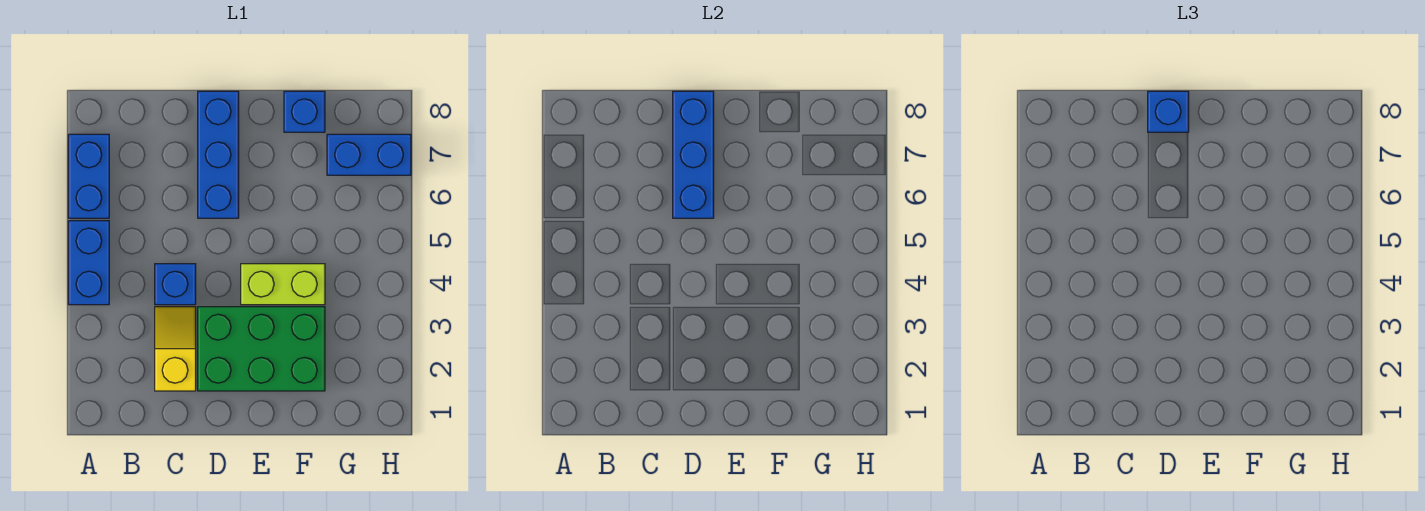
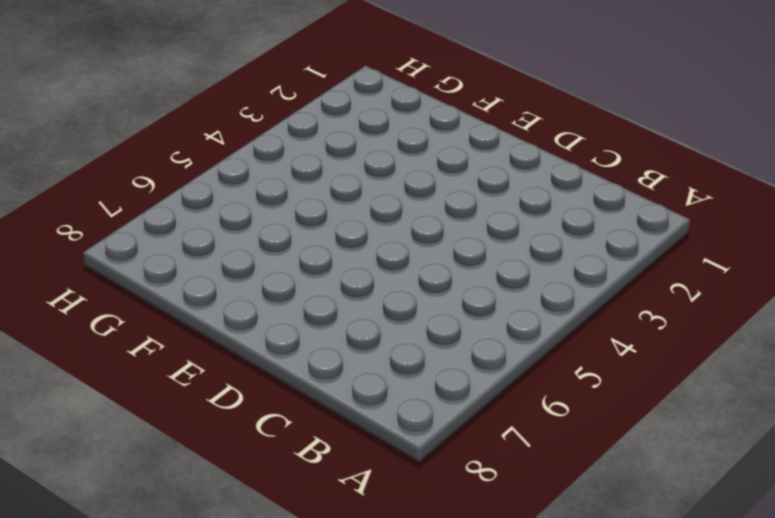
none -> blue 1x2 brick [68,221,109,305]
none -> blue 1x2 brick [68,134,109,218]

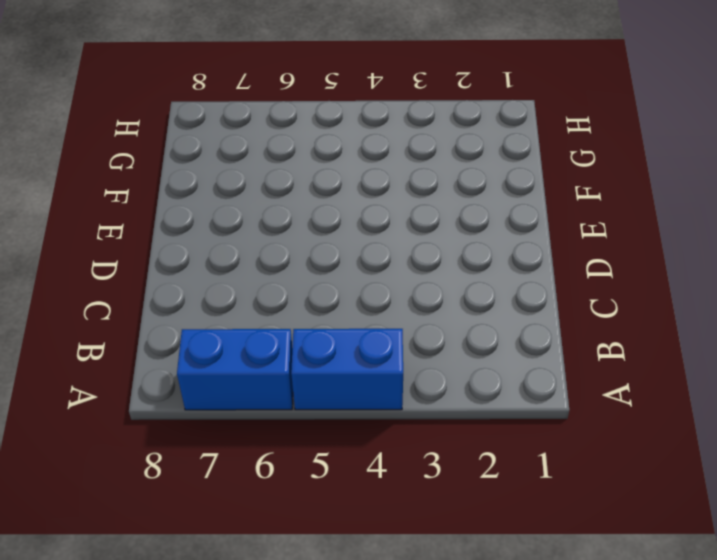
none -> yellow 1x2 slope [155,307,196,391]
none -> blue 1x1 brick [155,264,196,305]

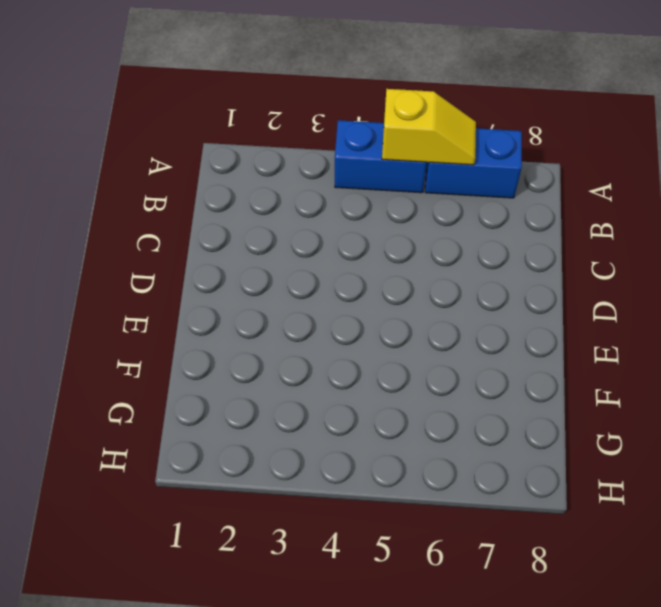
yellow 1x2 slope [382,89,476,165] -> yellow 1x2 slope moved to [155,307,196,391]
none -> blue 1x1 brick [155,264,196,305]
none -> green 2x3 brick [198,307,325,391]

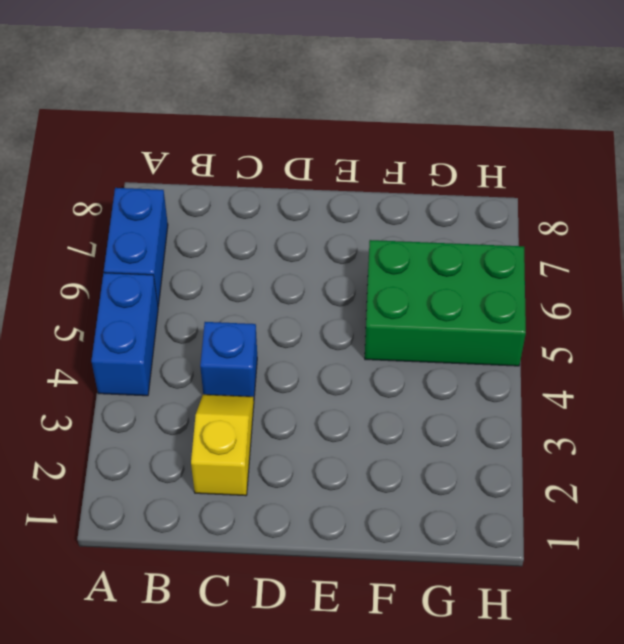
green 2x3 brick [365,240,526,366] -> green 2x3 brick moved to [198,307,325,391]
none -> blue 1x3 brick [198,91,239,218]
none -> lime 1x2 brick [241,264,325,305]

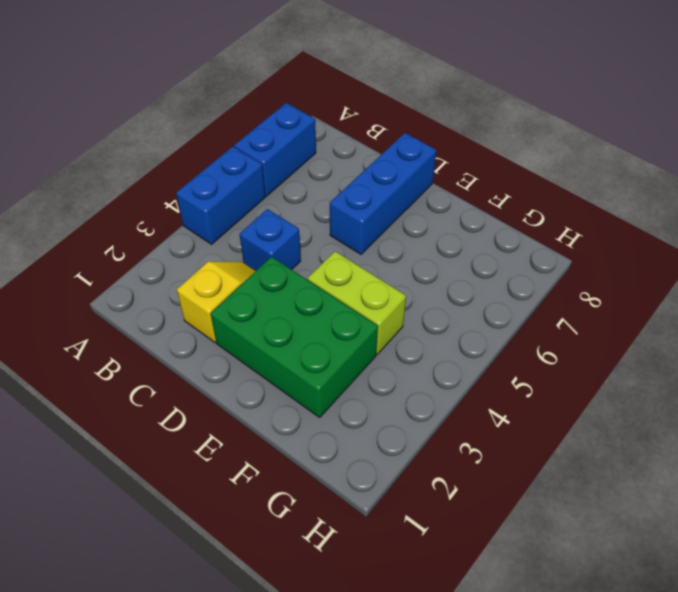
none -> blue 1x1 brick [284,91,325,132]
none -> blue 1x2 brick [327,134,411,175]

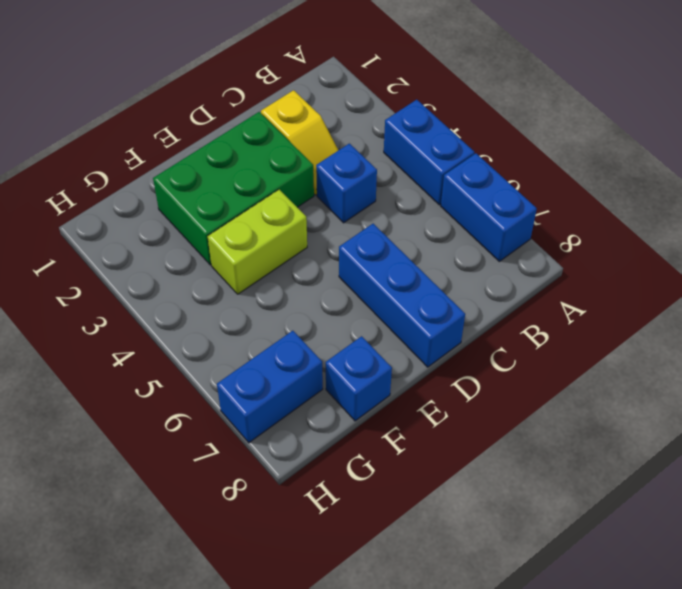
none -> blue 1x3 brick [673,91,714,218]
none -> blue 1x1 brick [1148,91,1189,132]

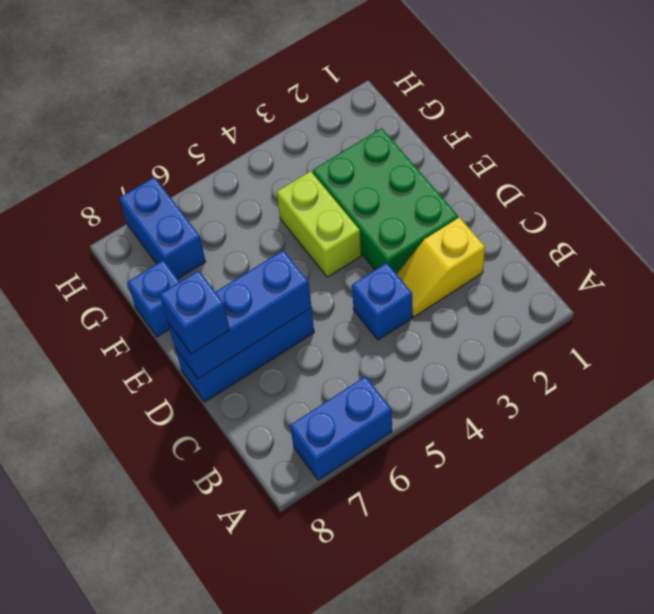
none -> blue 1x2 brick [68,221,109,305]

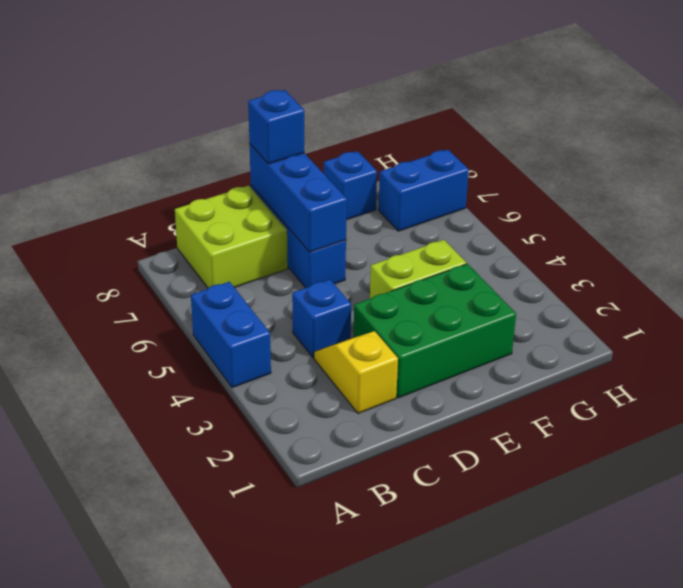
lime 2x2 brick [175,186,288,288] -> none
none -> blue 1x2 brick [68,134,109,218]

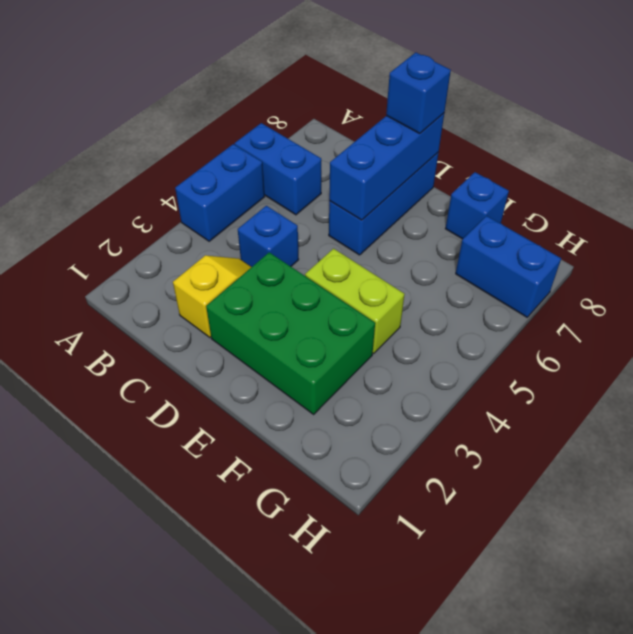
blue 1x2 brick [235,123,321,215] -> blue 1x2 brick turned to [68,134,109,218]

